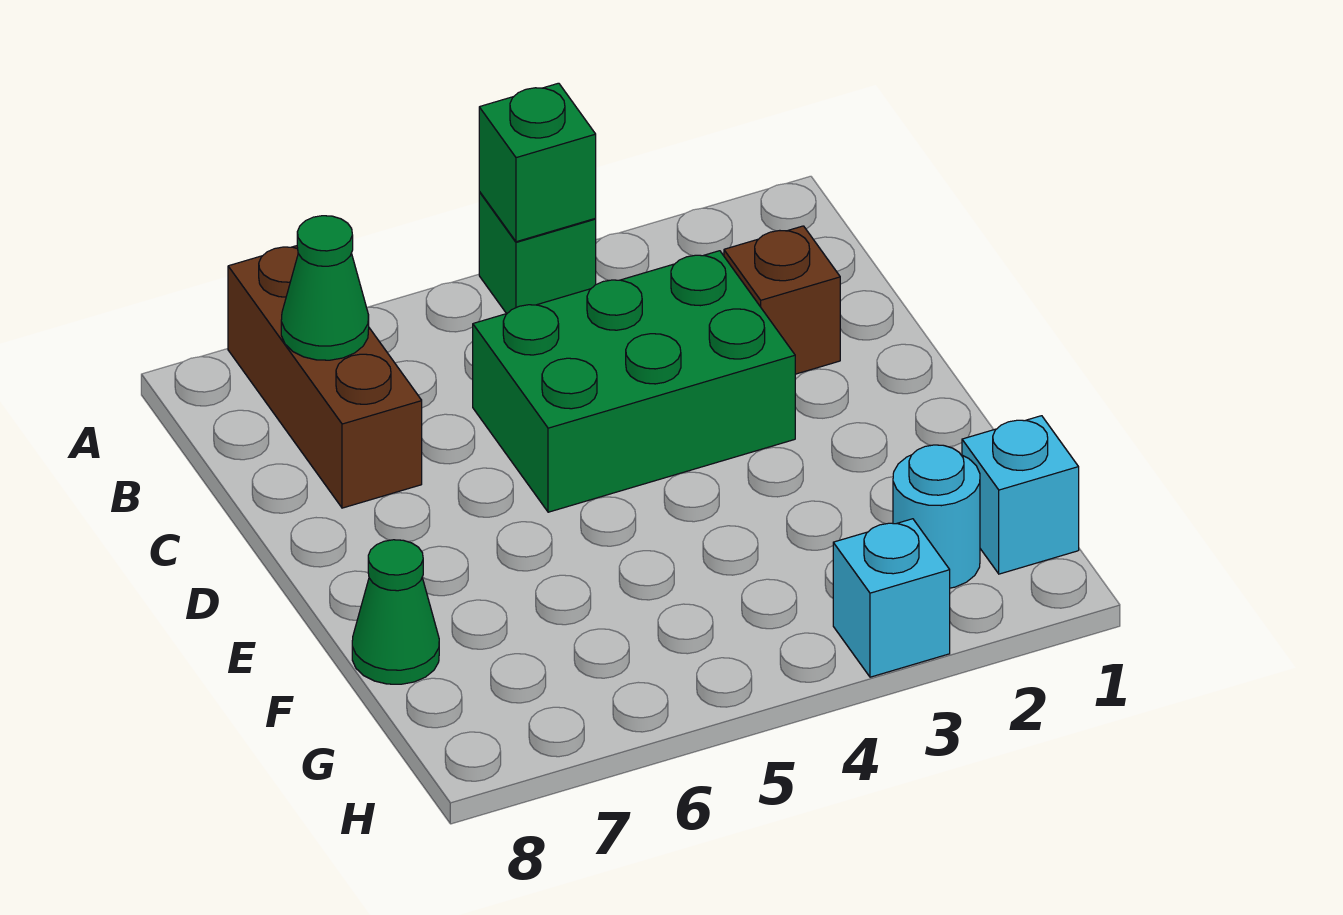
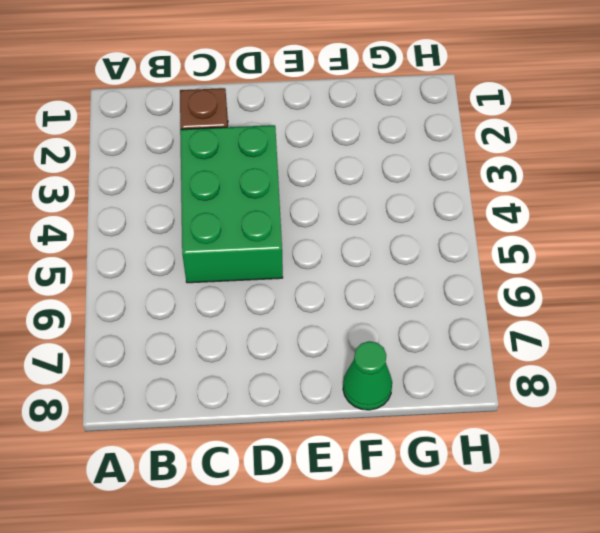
none -> green 1x1 brick [479,192,596,314]
none -> brown 1x3 brick [228,246,422,508]

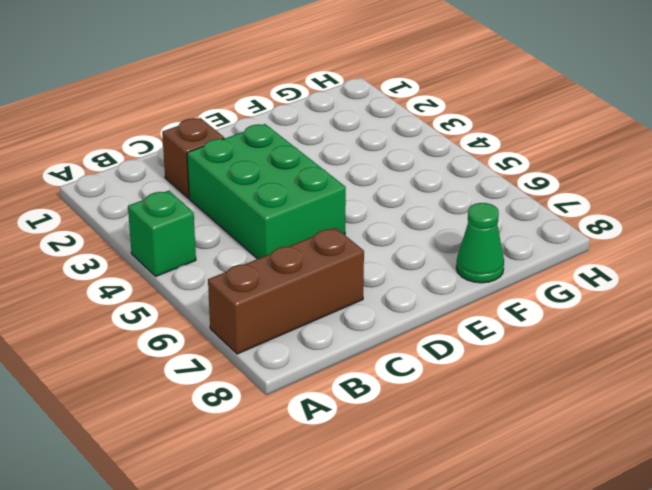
none -> cyan 1x1 brick [962,416,1079,574]
none -> cyan 1x1 round brick [893,445,980,588]

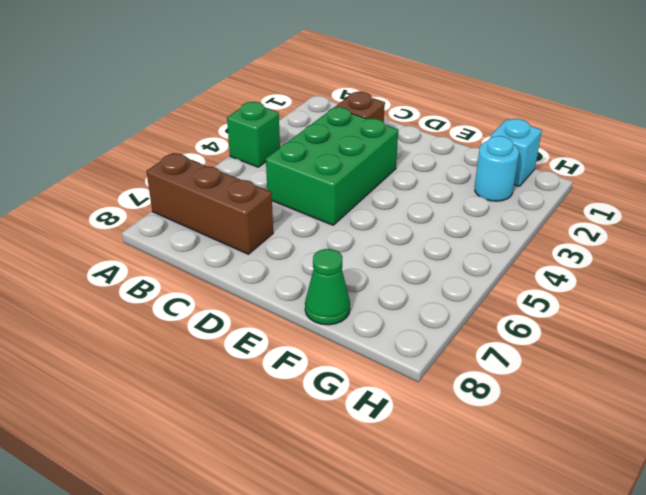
none -> cyan 1x1 brick [833,519,950,677]
none -> green 1x1 brick [479,83,596,242]

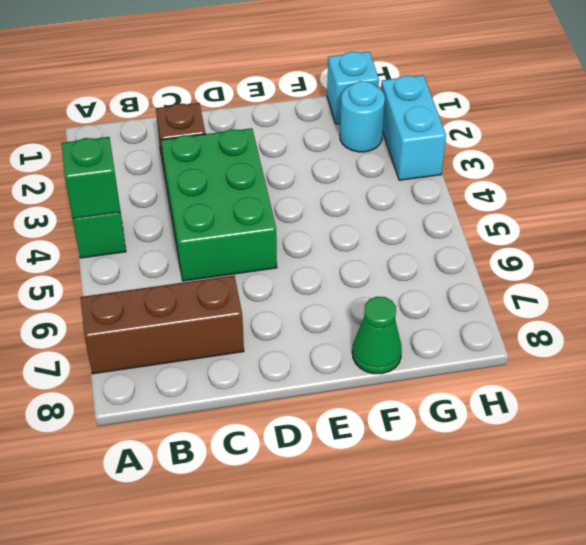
cyan 1x2 brick [381,75,446,180] -> cyan 1x1 brick [833,519,950,677]
none -> green 1x1 cone [281,216,369,360]

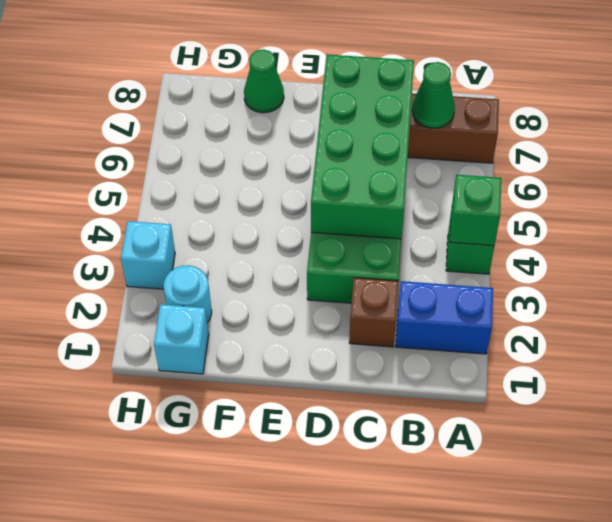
blue 1x2 brick [396,281,493,354] -> none
green 2x4 brick [311,55,414,239] -> none

